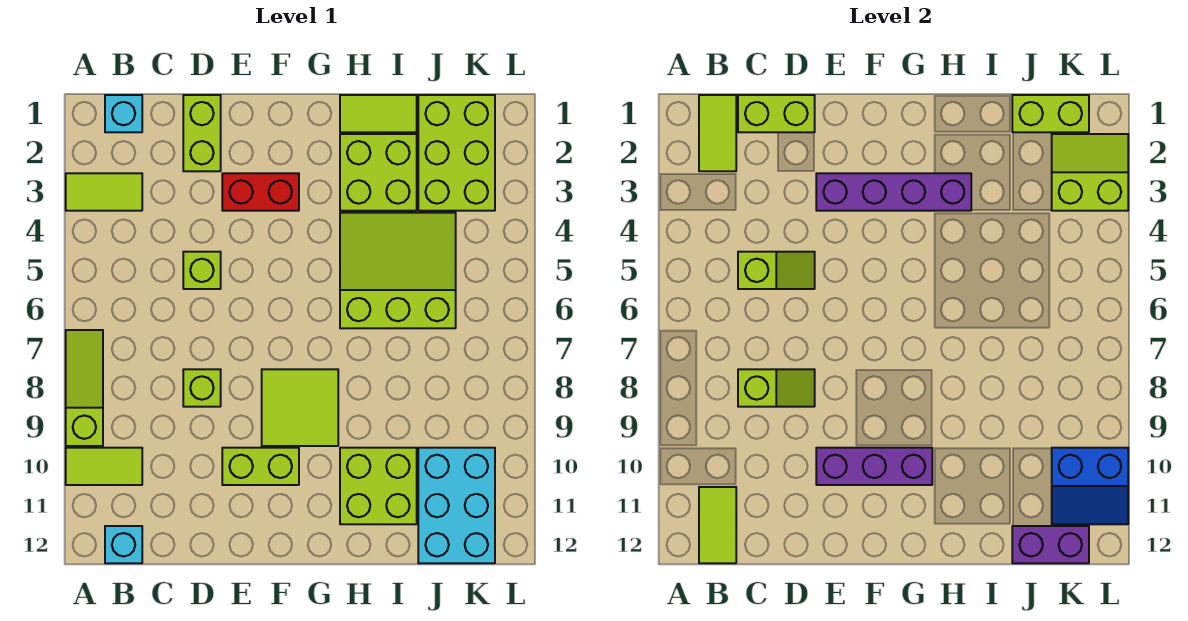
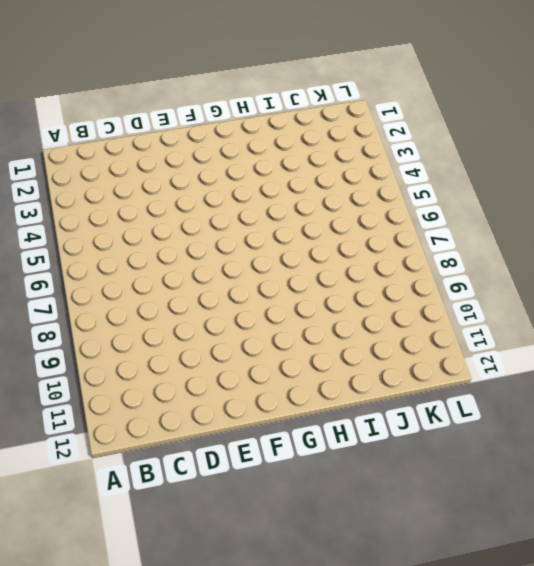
none -> lime 1x2 tile [66,173,142,211]
none -> lime 1x3 slope [66,330,103,446]
none -> lime 1x2 tile [66,448,142,485]

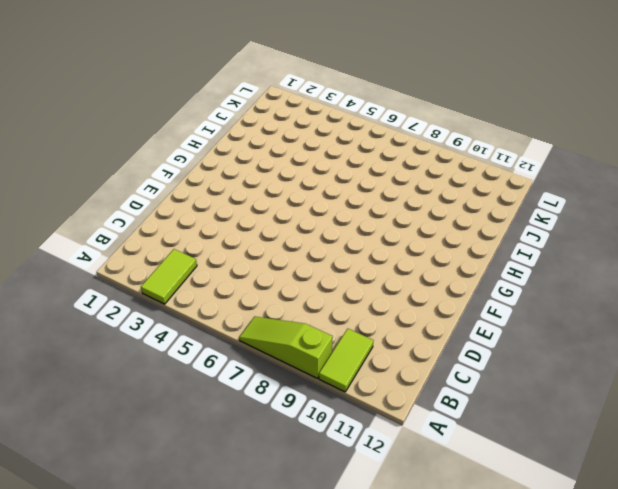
none -> cyan 1x1 brick [105,95,142,132]
none -> cyan 1x1 brick [105,526,142,563]
none -> lime 1x2 brick [183,95,221,171]

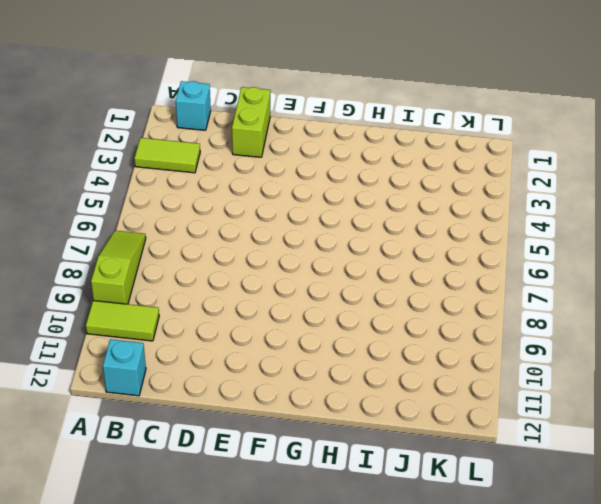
none -> lime 1x1 brick [183,252,221,289]
none -> lime 1x1 brick [183,369,221,407]
none -> red 1x2 brick [222,173,299,211]

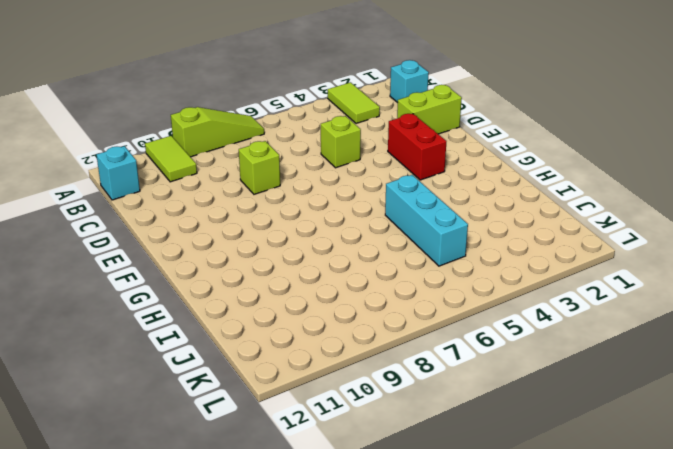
cyan 1x3 brick [385,175,468,266] -> lime 3x3 slope [340,213,456,328]
none -> lime 1x2 brick [222,448,299,485]
none -> lime 2x2 tile [262,369,338,446]
none -> lime 1x2 tile [340,95,417,132]

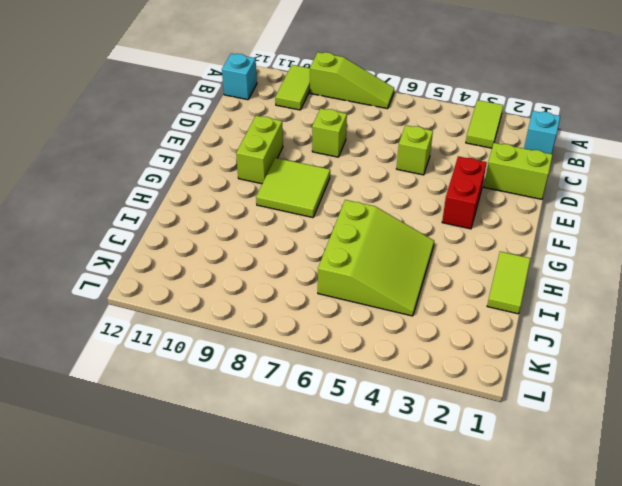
none -> lime 2x2 brick [340,134,417,211]
none -> lime 2x2 brick [340,448,417,524]
none -> lime 2x3 brick [418,95,495,211]

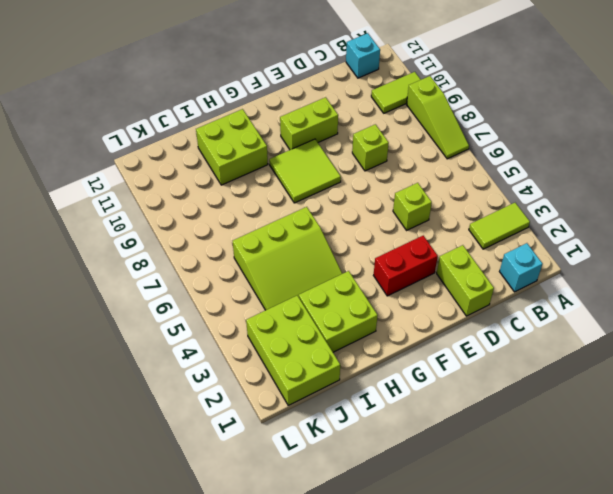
none -> lime 1x2 tile [340,95,417,132]
none -> cyan 2x3 brick [418,448,495,563]
none -> lime 1x2 tile [699,95,736,171]

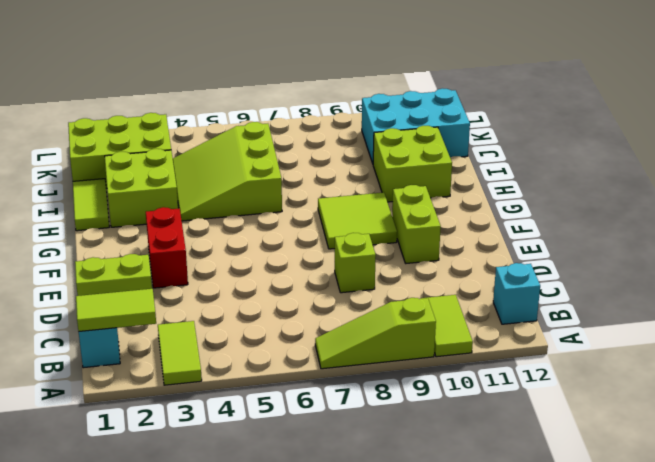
none -> lime 1x1 brick [183,252,221,289]
none -> lime 1x2 tile [699,487,736,563]
none -> lime 1x2 brick [738,95,815,132]

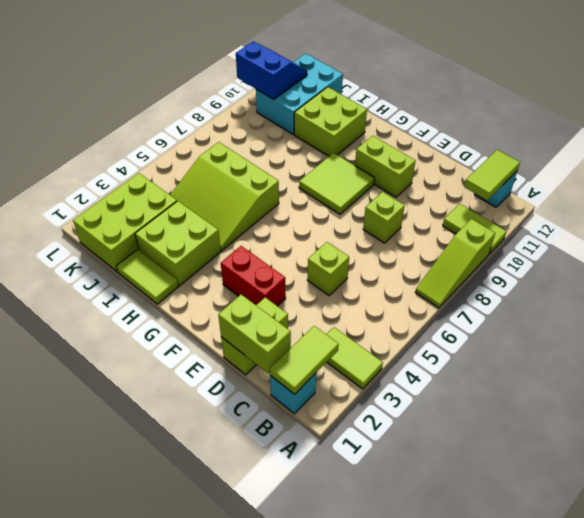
none -> lime 1x2 slope [738,252,815,289]
none -> lime 1x2 slope [738,369,815,407]
none -> purple 1x4 brick [816,173,971,211]

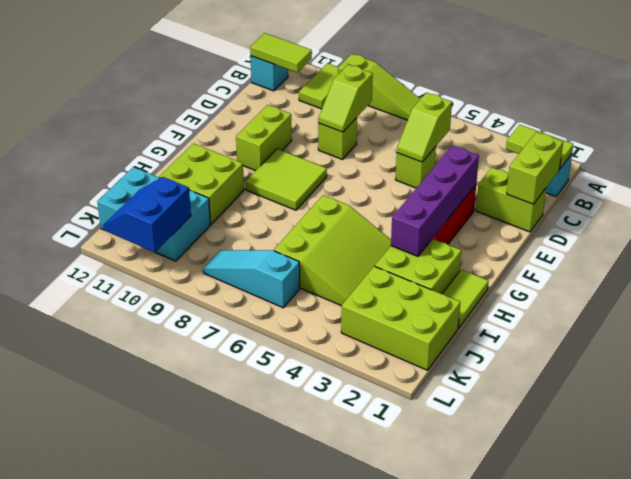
cyan 1x3 slope [203,250,300,308] -> none
none -> lime 1x2 tile [66,173,142,211]
none -> purple 1x3 brick [816,448,932,485]
none -> lime 1x2 brick [1012,95,1089,132]

